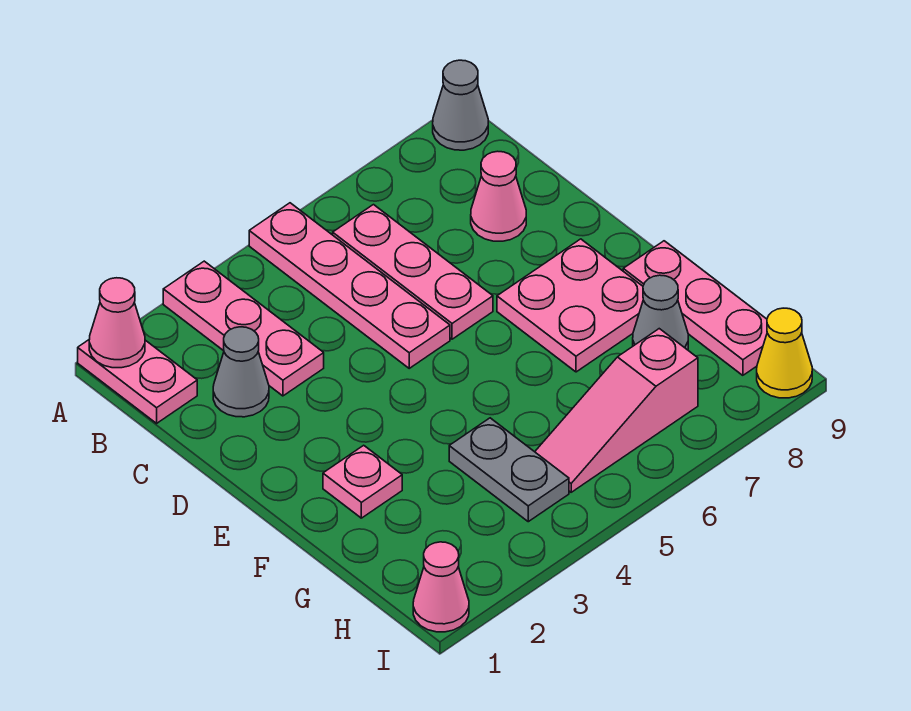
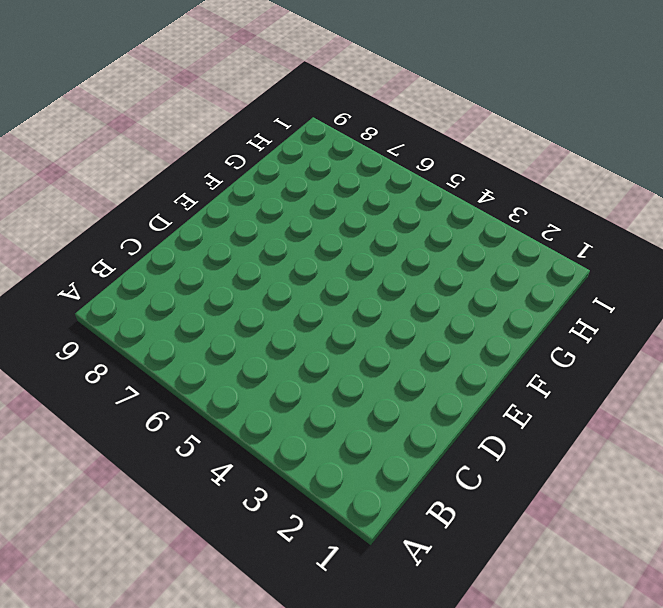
none -> pink 1x2 plate [78,340,197,423]
none -> pink 1x3 plate [163,261,324,396]
none -> pink 1x4 plate [249,203,450,368]

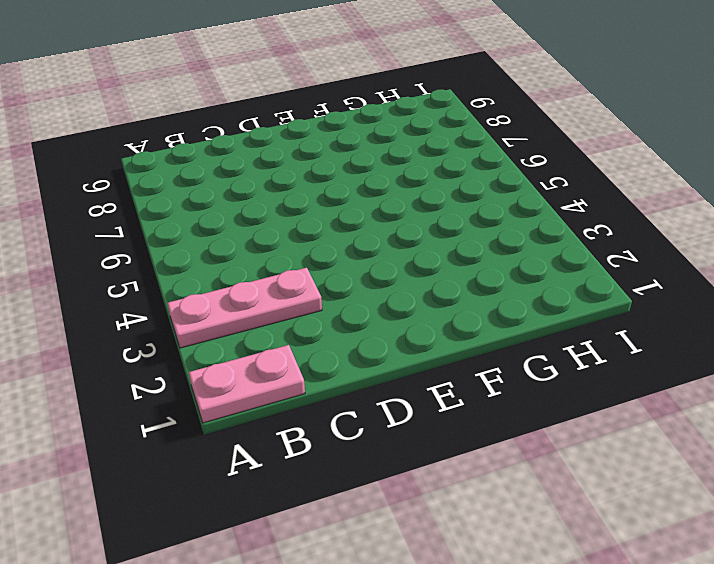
none -> pink 1x4 plate [249,203,450,368]
none -> grey 1x1 cone [433,60,488,150]
none -> pink 1x3 plate [333,205,493,339]

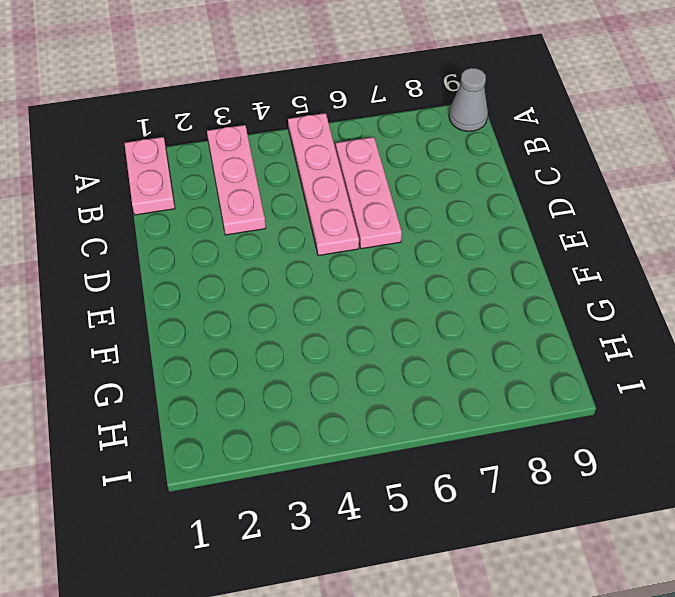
none -> grey 1x1 cone [213,327,269,417]
none -> pink 1x1 cone [471,151,526,241]
none -> pink 2x2 plate [497,239,643,372]

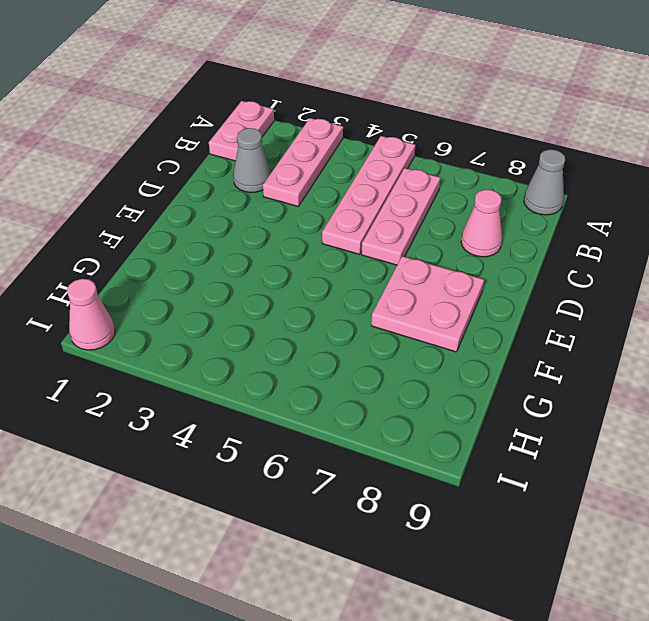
none -> pink 1x1 plate [323,445,402,518]
none -> pink 1x3 plate [623,241,767,375]
none -> grey 1x2 plate [449,418,569,522]

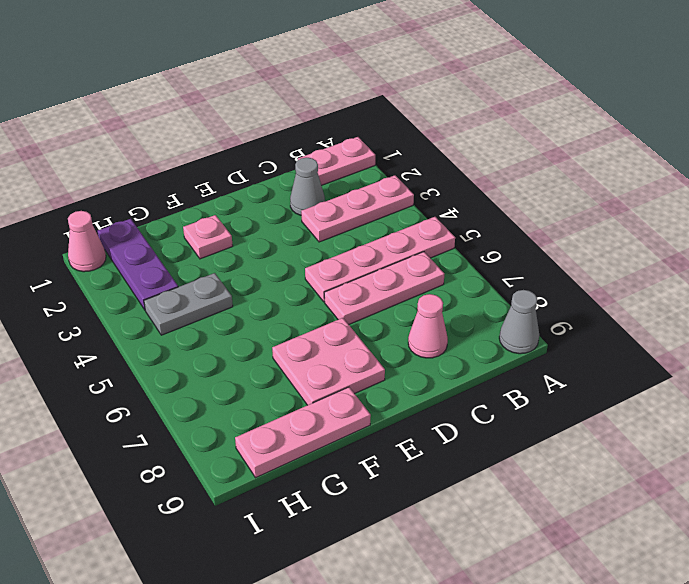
purple 1x3 plate [98,219,178,310] -> none
none -> grey 1x1 cone [633,275,688,350]
none -> pink 1x3 slope [535,329,698,492]
none -> yellow 1x1 cone [757,308,812,398]

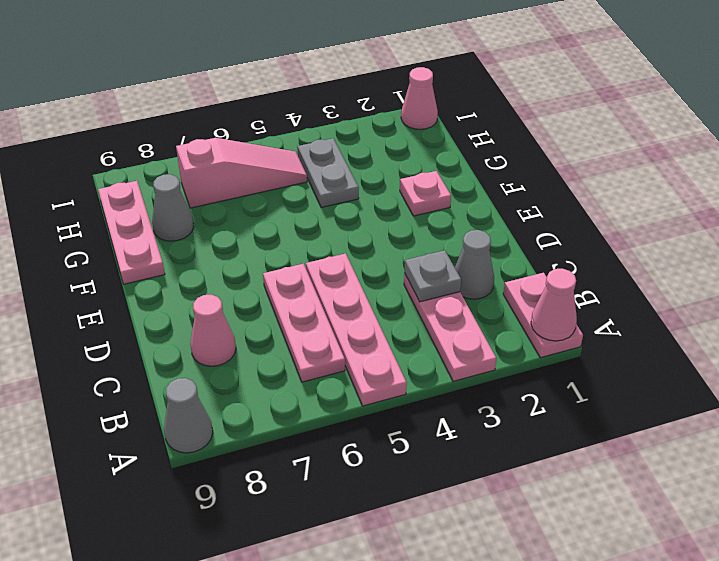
grey 1x1 plate [405,250,461,302] -> none
none -> pink 2x2 plate [497,239,643,372]
none -> yellow 1x1 cone [757,308,812,398]

